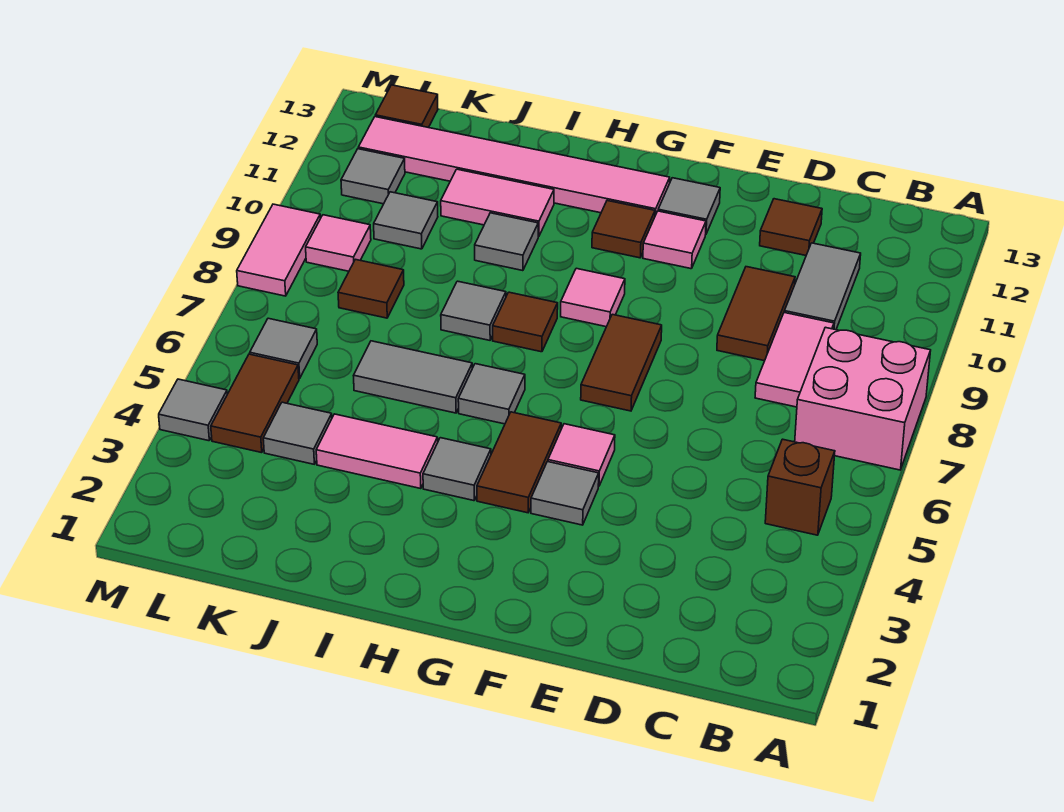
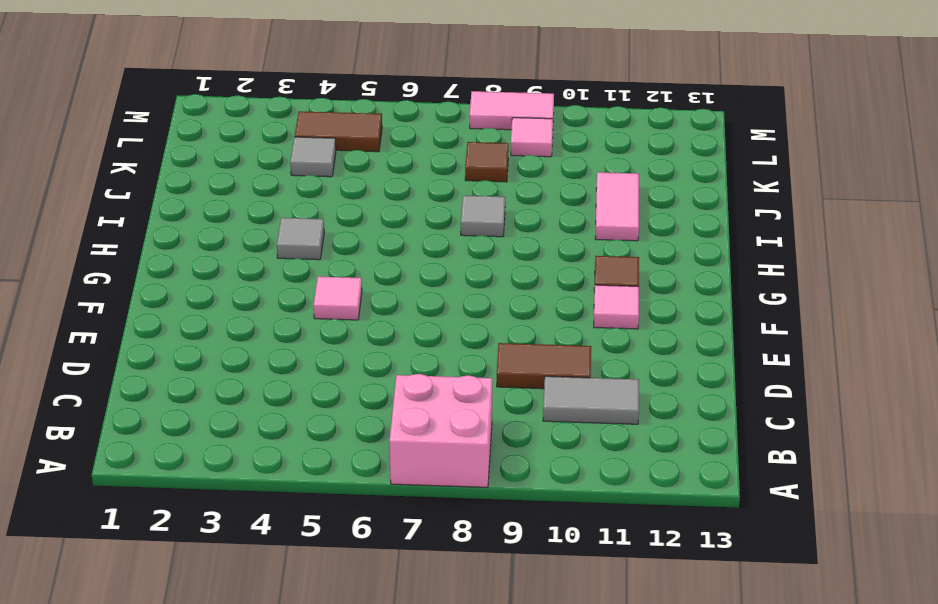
none -> brown 1x1 brick [765,439,835,535]
none -> pink 1x2 tile [755,313,834,407]
none -> brown 1x1 tile [760,199,822,255]
none -> grey 1x1 tile [531,462,599,525]

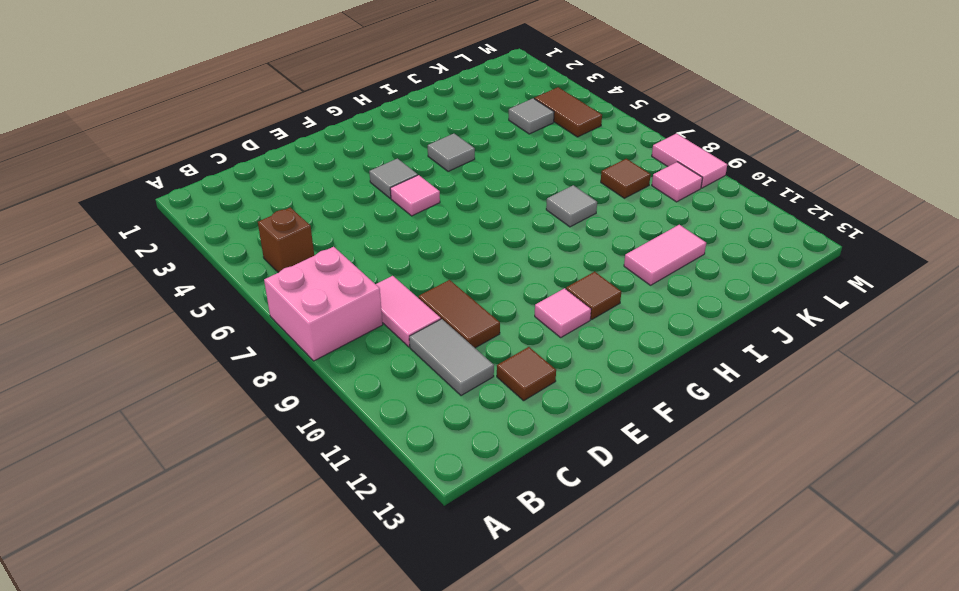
none -> brown 1x2 tile [581,314,662,411]
none -> grey 1x1 tile [658,178,720,234]
none -> brown 1x2 tile [477,412,561,513]
none -> pink 1x1 tile [561,268,625,327]

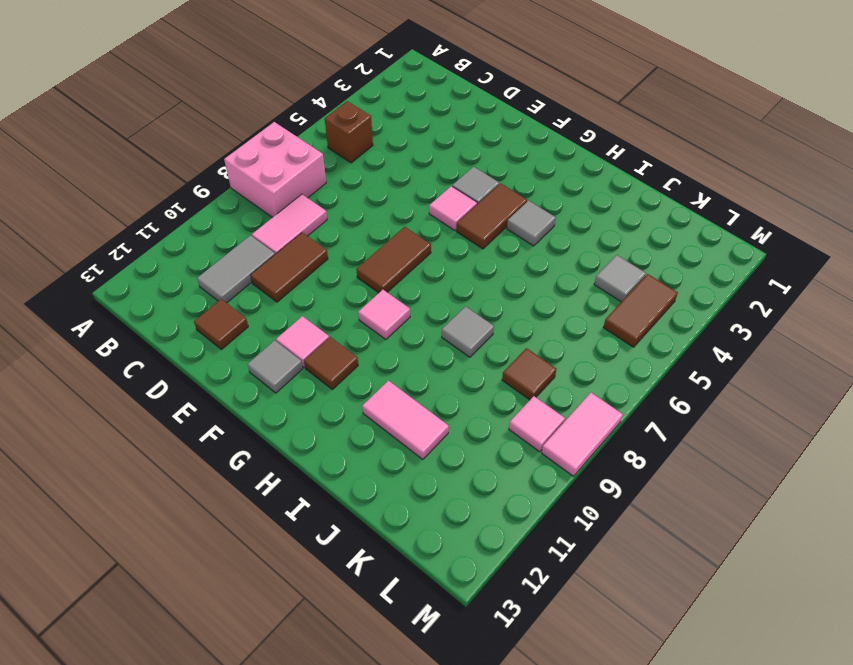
none -> pink 1x6 tile [358,117,670,216]
none -> grey 1x1 tile [458,364,525,424]
none -> brown 1x1 tile [493,292,558,352]
none -> pink 1x2 tile [316,414,438,489]

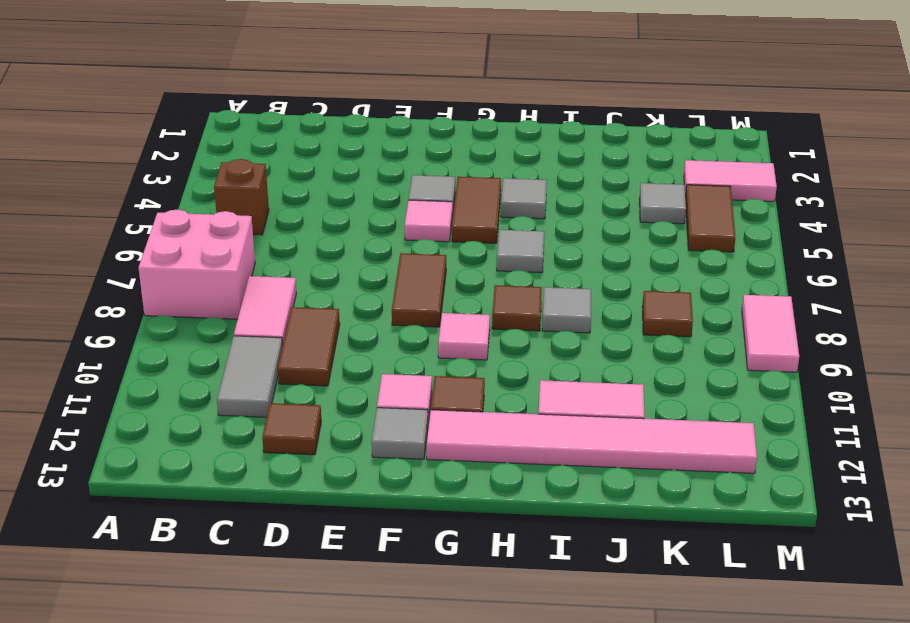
pink 1x2 tile [684,160,777,201] -> pink 1x2 tile moved to [316,414,438,489]
none -> grey 1x2 tile [353,341,472,413]
none -> grey 1x1 tile [475,213,538,271]
none -> grey 1x1 tile [374,192,438,249]
none -> grey 1x1 tile [250,318,317,378]

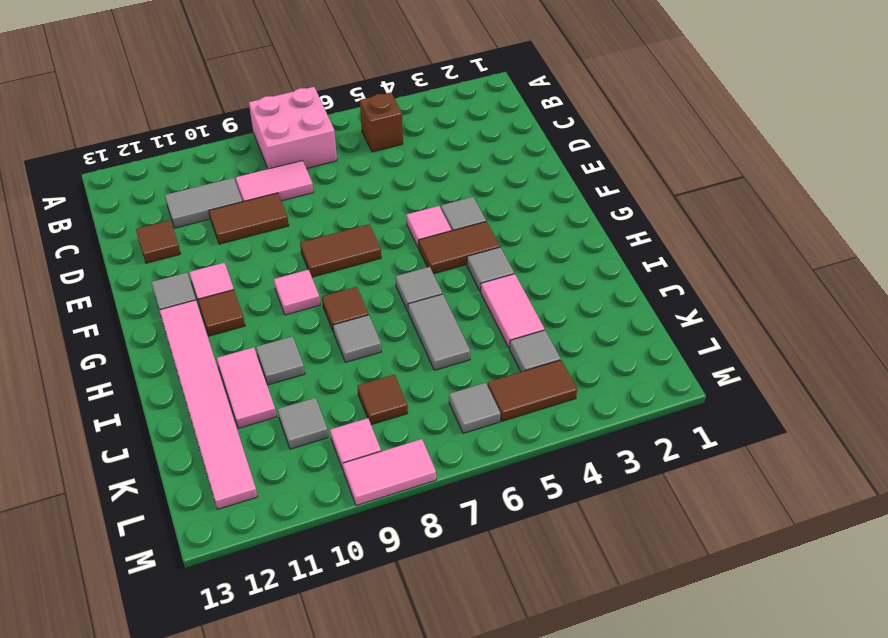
none -> grey 1x1 tile [341,149,405,204]
none -> brown 1x1 tile [375,85,438,128]
none -> grey 1x1 tile [159,379,227,441]

